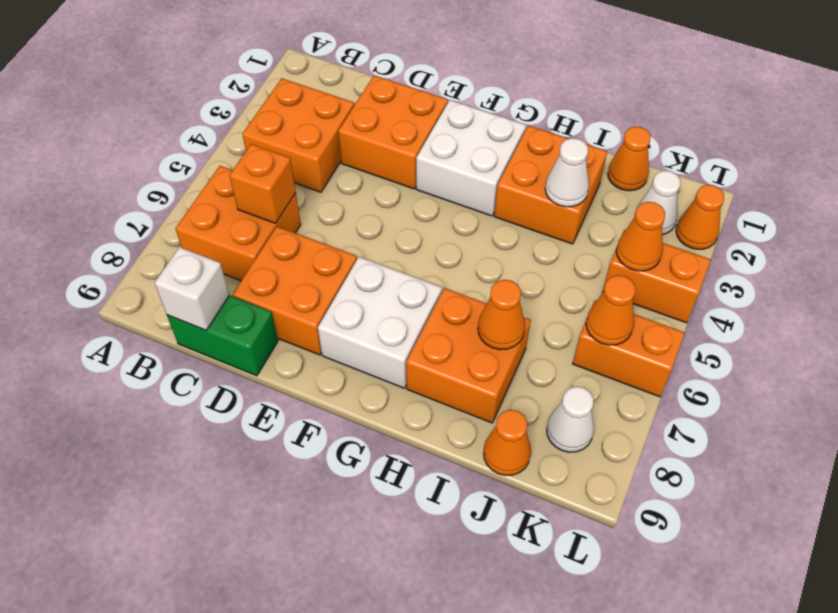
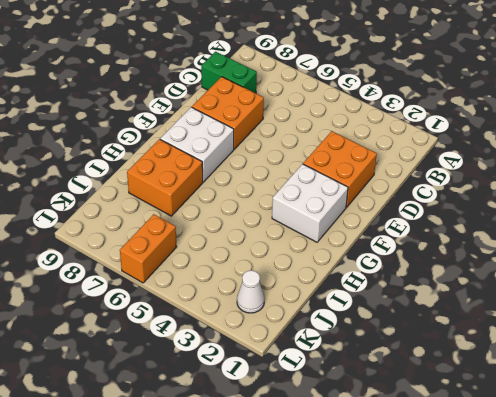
green 1x2 brick [201,52,257,93] -> green 1x2 brick turned to [167,295,278,376]
none -> orange 2x2 brick [242,78,354,192]
none -> orange 2x2 brick [175,166,301,281]
none -> orange 2x2 brick [494,125,607,244]

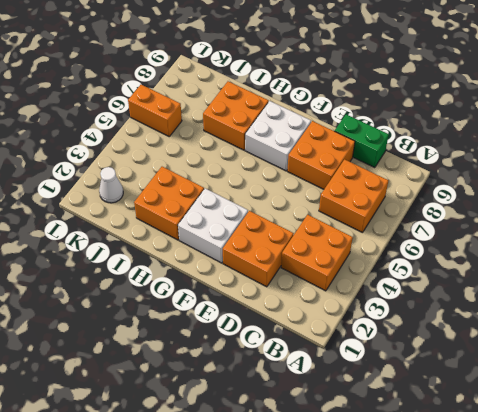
none -> orange 1x1 cone [608,127,651,191]
none -> orange 1x1 cone [484,410,531,476]
none -> orange 1x2 brick [602,230,711,323]

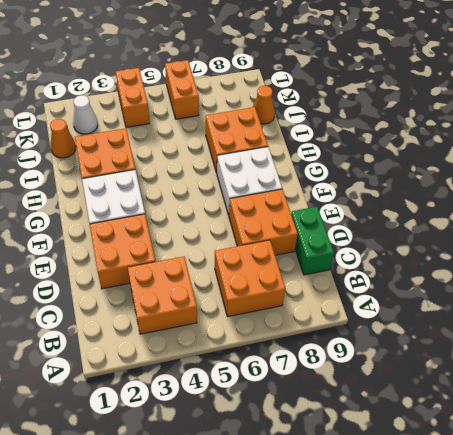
none -> white 1x1 cone [547,387,594,452]
none -> orange 1x1 cone [676,185,724,249]
none -> orange 1x1 brick [230,144,296,223]

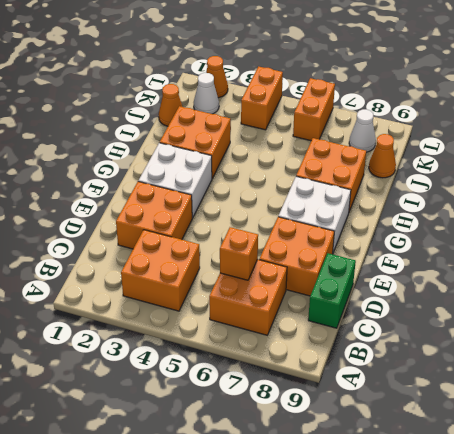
none -> white 1x1 brick [154,247,229,330]
none -> white 1x1 cone [545,138,589,207]
none -> orange 1x1 cone [478,280,525,350]

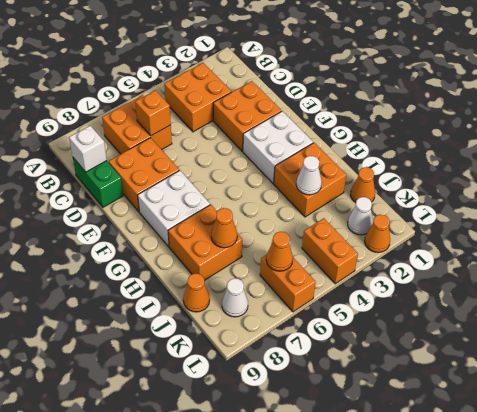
none -> orange 1x1 cone [616,202,665,271]

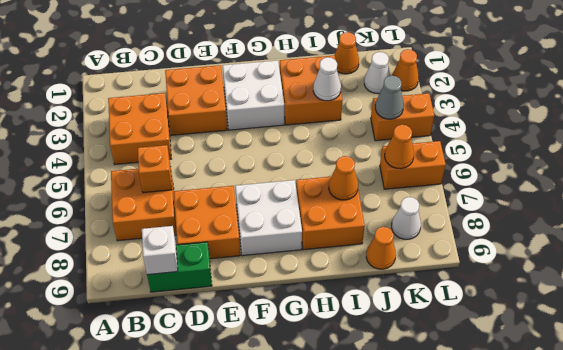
grey 1x1 cone [375,76,404,119] -> orange 1x1 cone [616,202,665,271]

